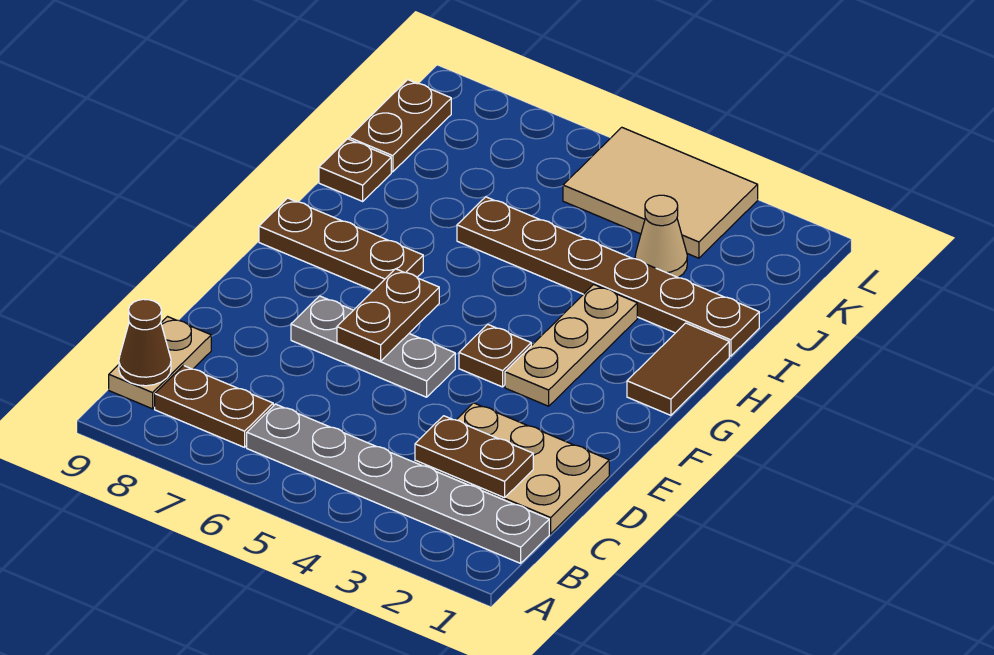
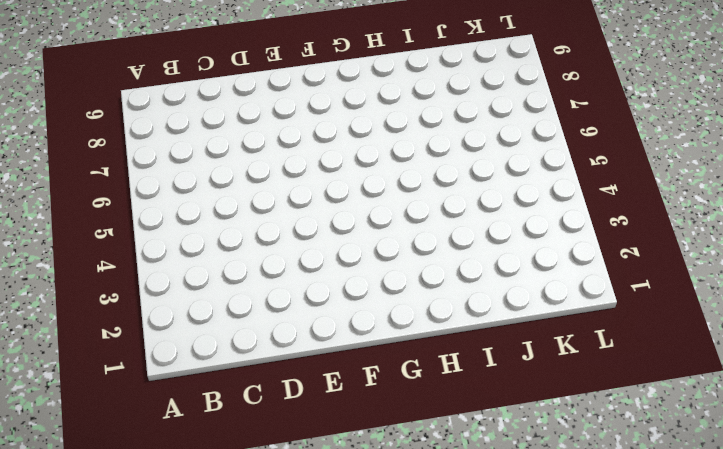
none -> grey 1x6 plate [247,404,549,563]
none -> brown 1x2 plate [155,366,273,447]
none -> tan 1x2 plate [109,317,211,409]

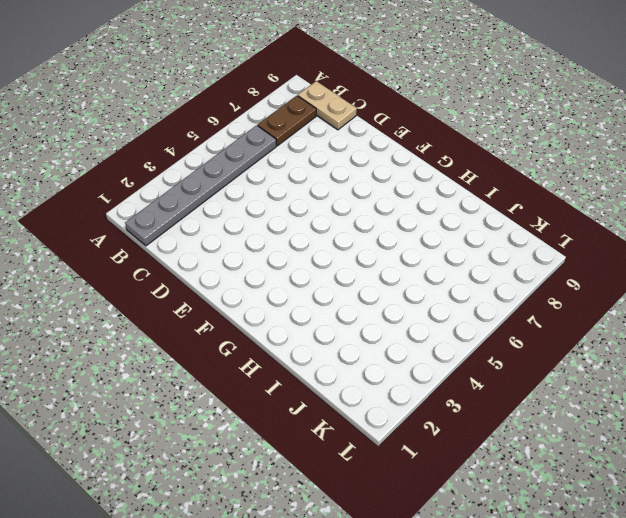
none -> tan 2x3 plate [415,403,609,534]
none -> grey 1x3 plate [291,296,455,397]
none -> tan 1x3 plate [505,284,637,406]

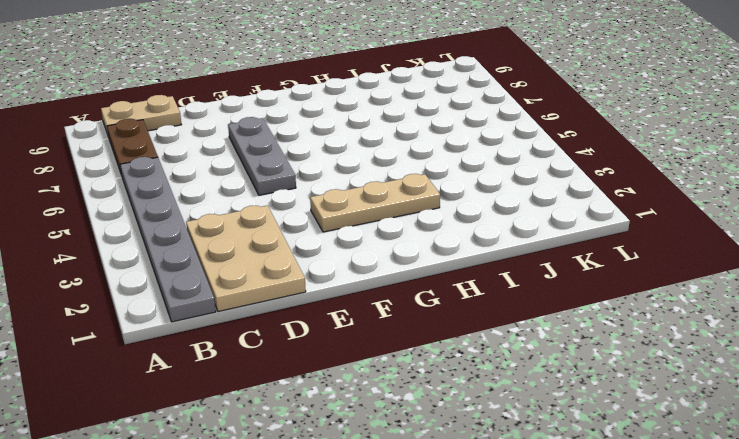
none -> brown 1x1 plate [459,324,531,387]
none -> brown 1x2 tile [627,323,729,415]
none -> brown 1x3 plate [259,198,423,291]

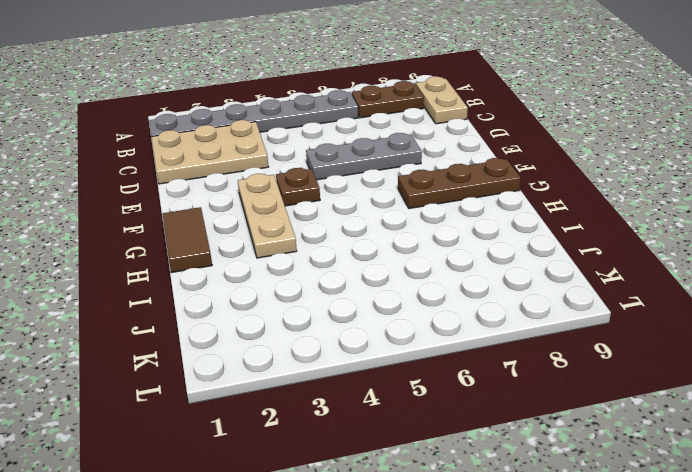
none -> brown 1x6 plate [457,197,759,356]
none -> brown 1x1 plate [319,139,391,201]
none -> tan 1x1 cone [635,195,687,277]

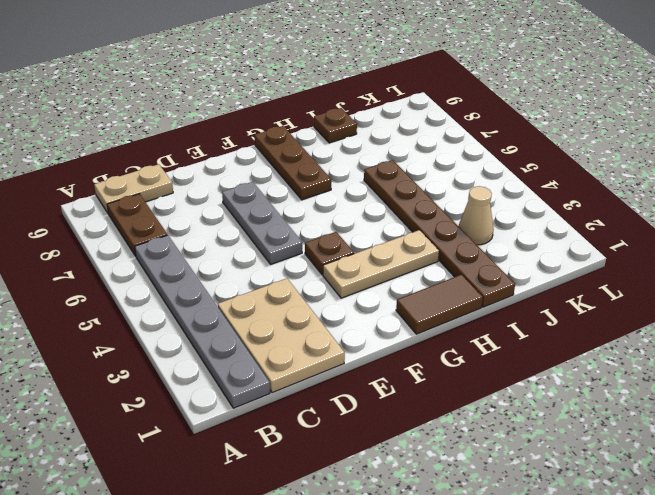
none -> brown 1x2 plate [349,80,451,172]
none -> tan 2x3 tile [563,127,758,258]
none -> brown 1x1 cone [119,299,171,386]

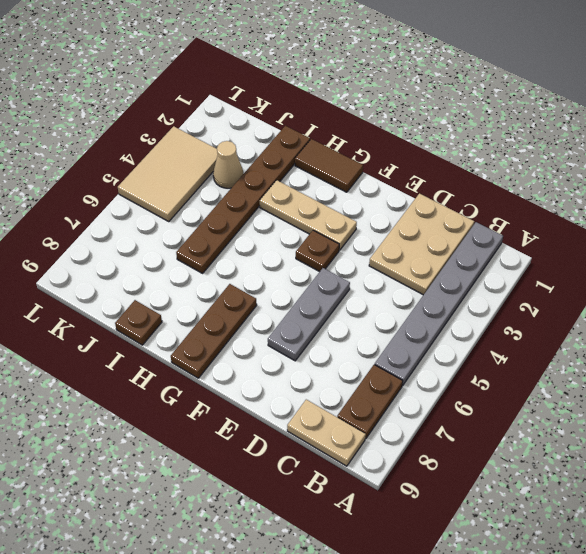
none -> brown 1x2 plate [349,80,451,172]
none -> brown 1x1 cone [119,299,171,386]
none -> brown 1x2 plate [415,416,533,498]

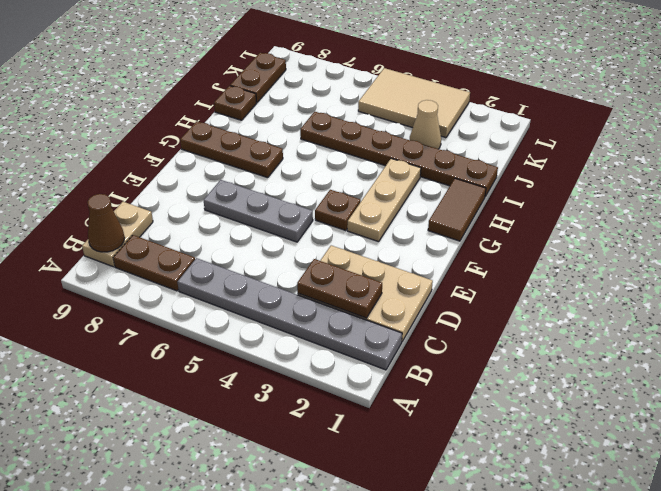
none -> brown 1x2 plate [337,269,439,361]

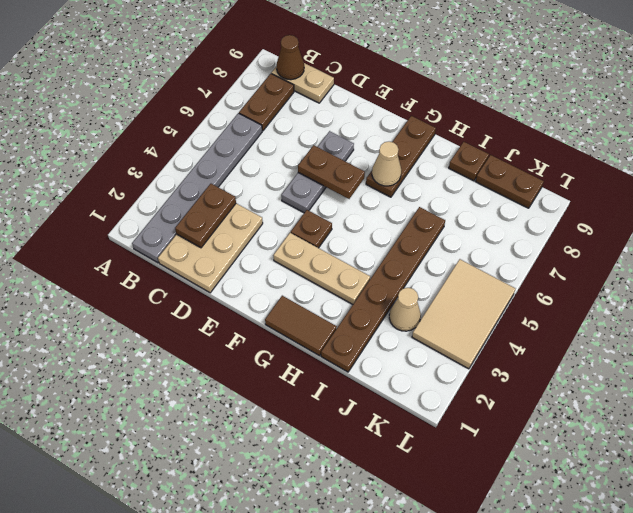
tan 1x1 cone [372,142,401,186] -> none

